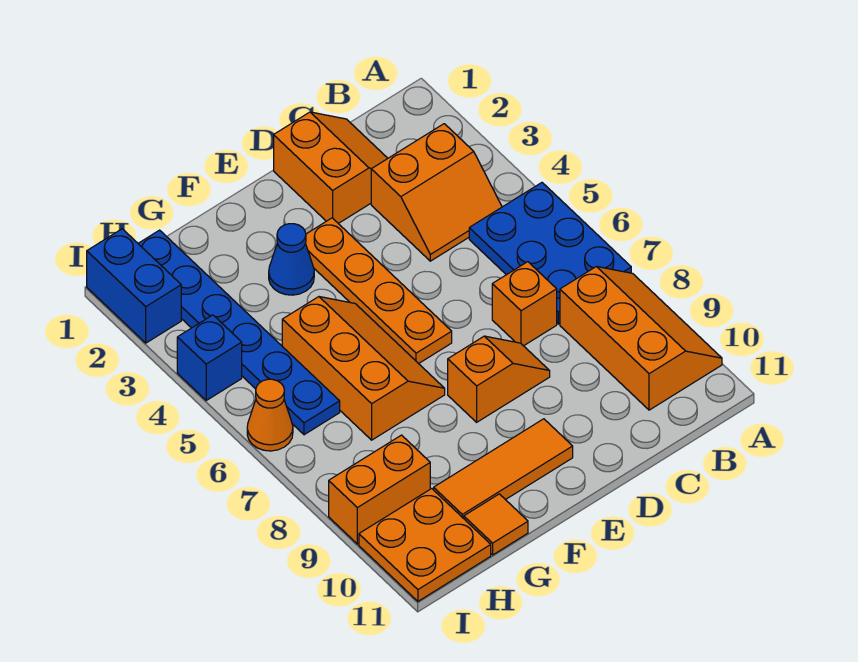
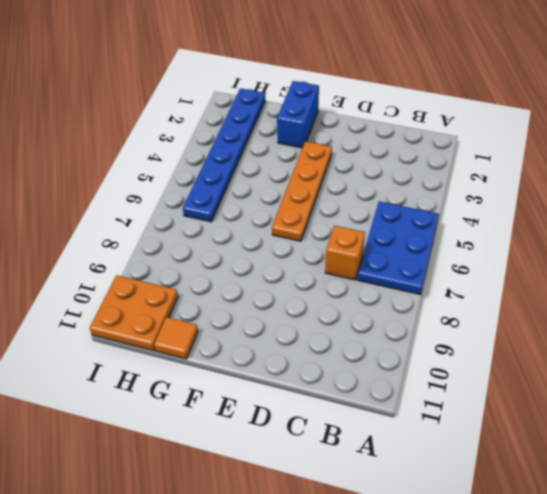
blue 1x2 brick [277,81,319,148] -> blue 1x2 brick moved to [87,229,181,343]
none -> orange 2x3 slope [560,267,722,410]
none -> orange 2x2 slope [371,124,502,261]
none -> orange 2x2 slope [274,112,388,223]

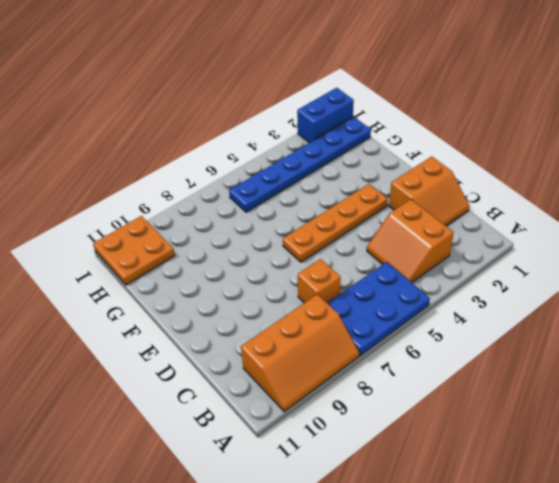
none -> orange 1x2 slope [448,336,550,422]
none -> orange 1x3 tile [434,419,573,518]
none -> blue 1x1 cone [269,224,314,295]

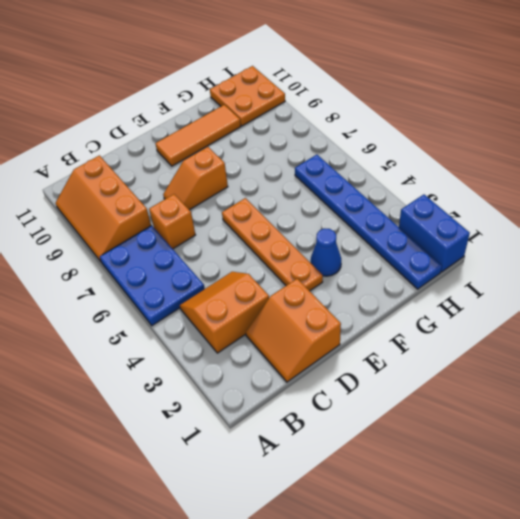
none -> orange 2x3 slope [282,297,445,440]
none -> orange 1x1 tile [464,494,528,555]
none -> orange 1x2 brick [329,435,430,544]

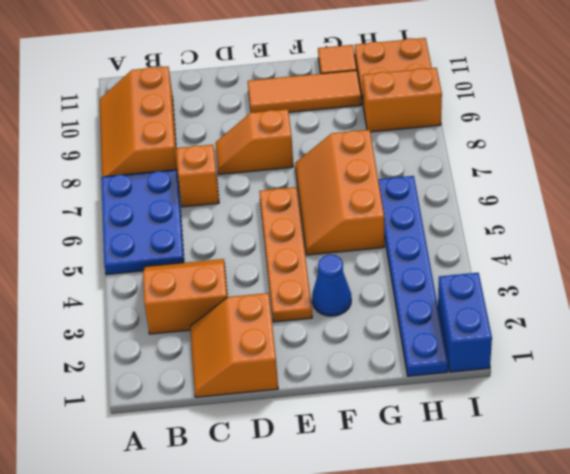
none -> blue 1x1 brick [177,315,242,400]
none -> orange 1x1 cone [247,379,293,451]

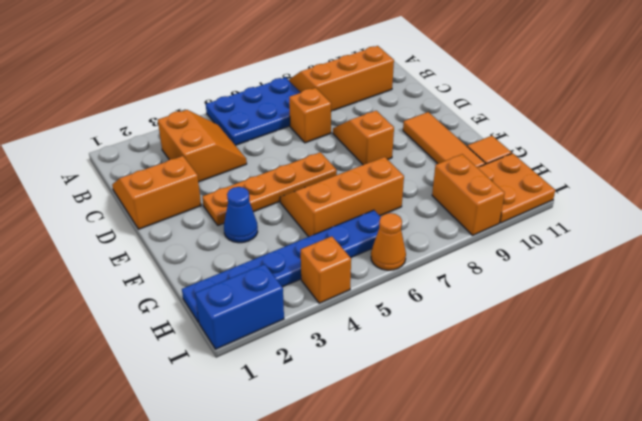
orange 1x1 brick [301,236,351,303] -> blue 1x1 brick [177,315,242,400]

